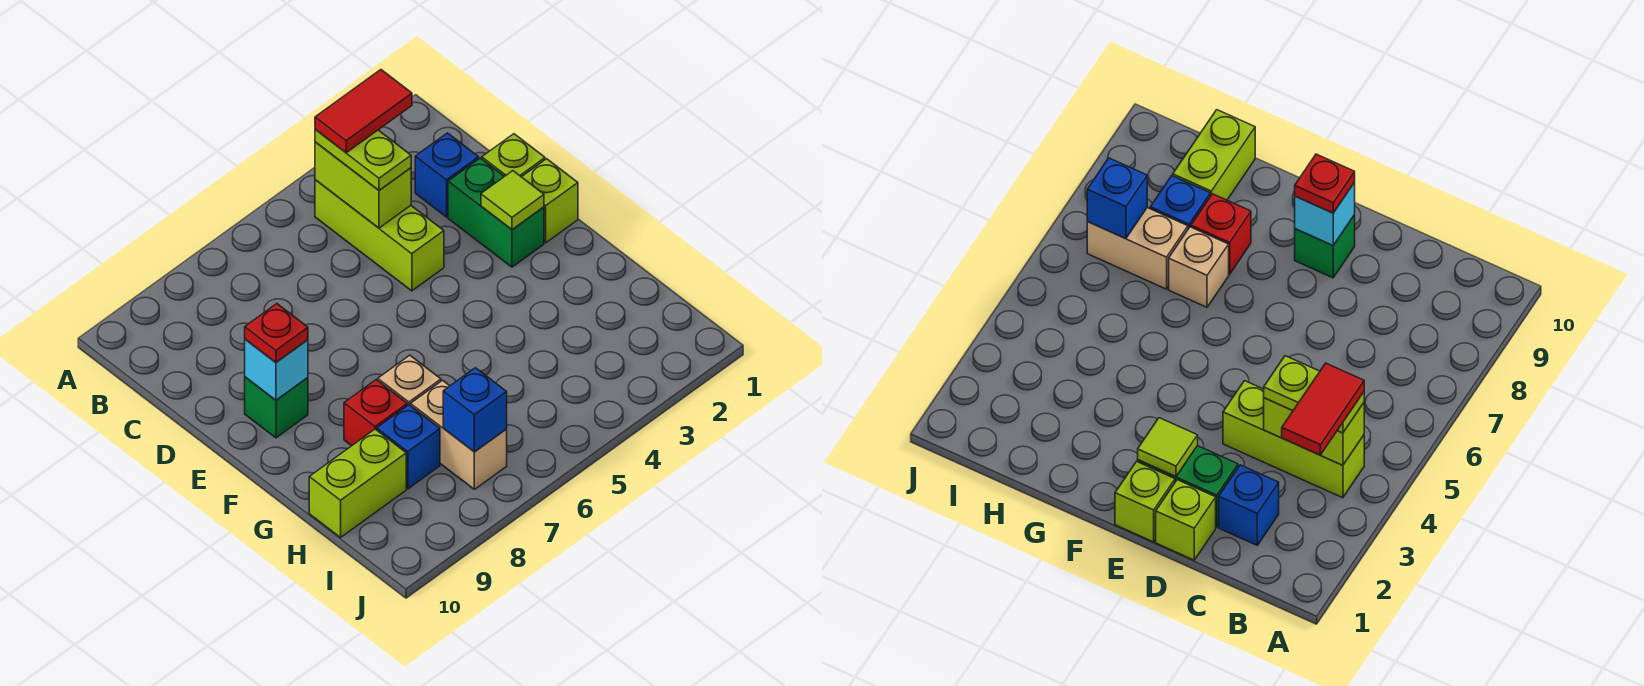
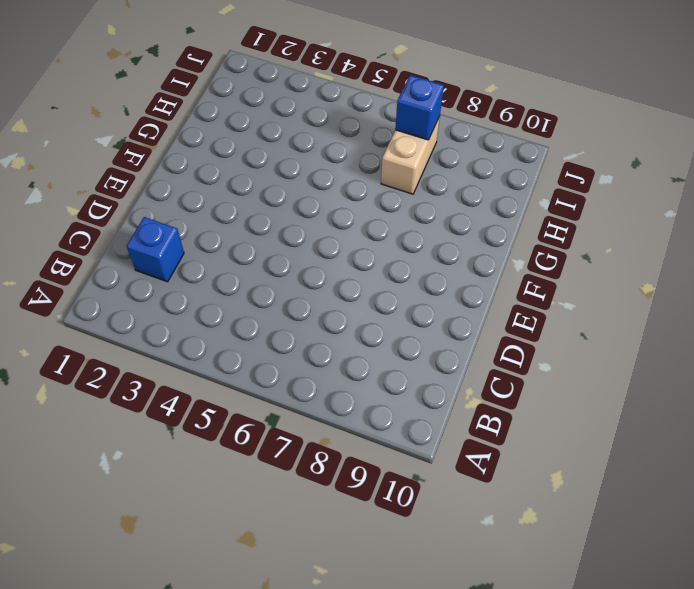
none -> lime 1x3 brick [315,180,444,291]
none -> lime 1x1 brick [482,134,545,177]
none -> green 1x2 brick [448,158,544,267]

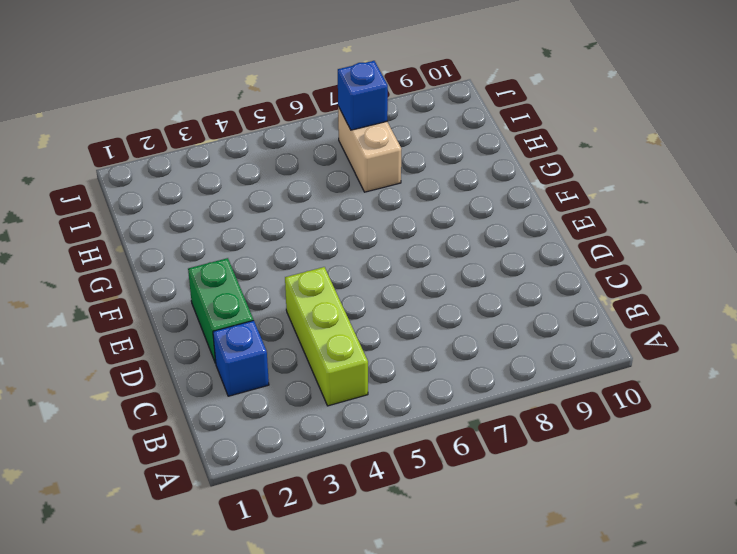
none -> lime 1x1 brick [482,134,545,177]
none -> lime 1x1 brick [522,159,578,243]
none -> green 1x1 brick [245,377,308,438]

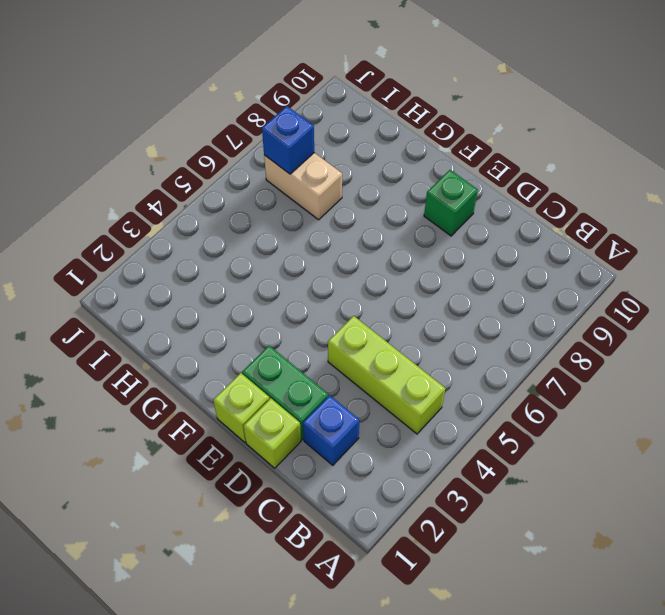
none -> tan 1x1 brick [378,355,441,406]
none -> red 1x1 brick [344,380,407,446]
none -> blue 1x1 brick [377,405,440,489]

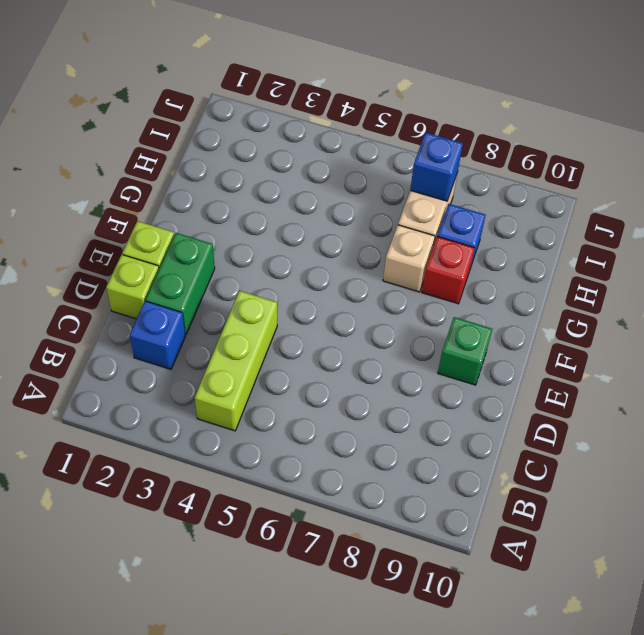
none -> lime 1x2 brick [309,429,406,537]
none -> lime 1x2 brick [315,142,411,228]
none -> lime 1x1 tile [481,171,544,230]

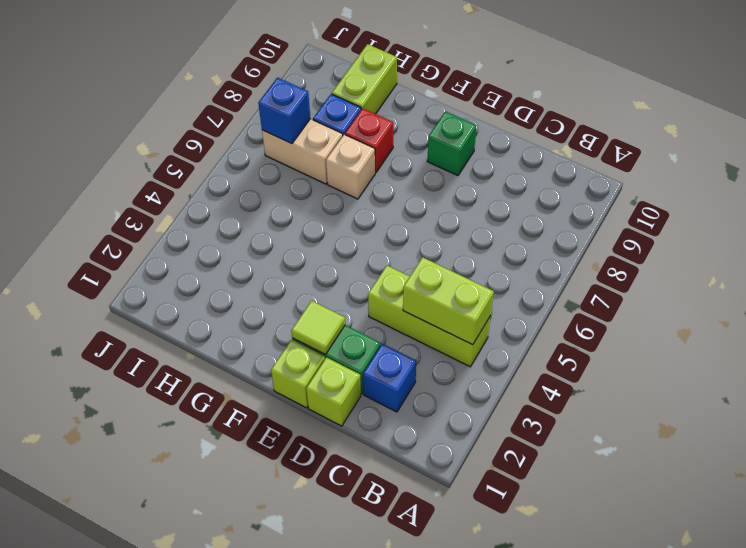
none -> cyan 1x1 brick [245,339,308,400]
none -> lime 1x2 plate [315,130,411,190]
none -> red 1x1 plate [245,304,308,362]

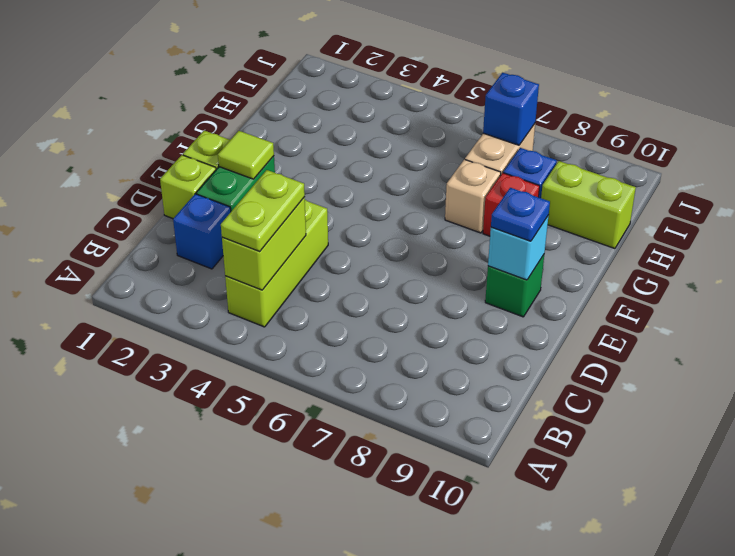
blue 1x1 plate [491,188,550,241] -> red 1x1 plate [245,304,308,362]
none -> red 1x2 tile [315,70,412,153]

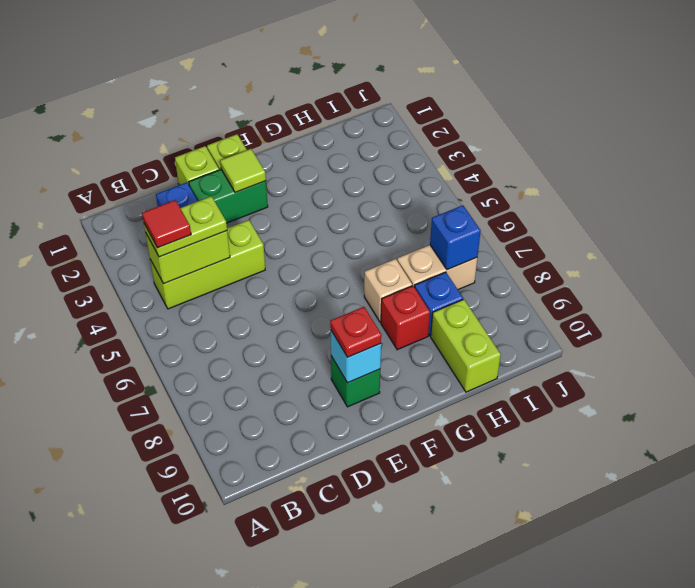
red 1x1 tile [142,200,191,248] -> red 1x2 tile [315,70,412,153]

